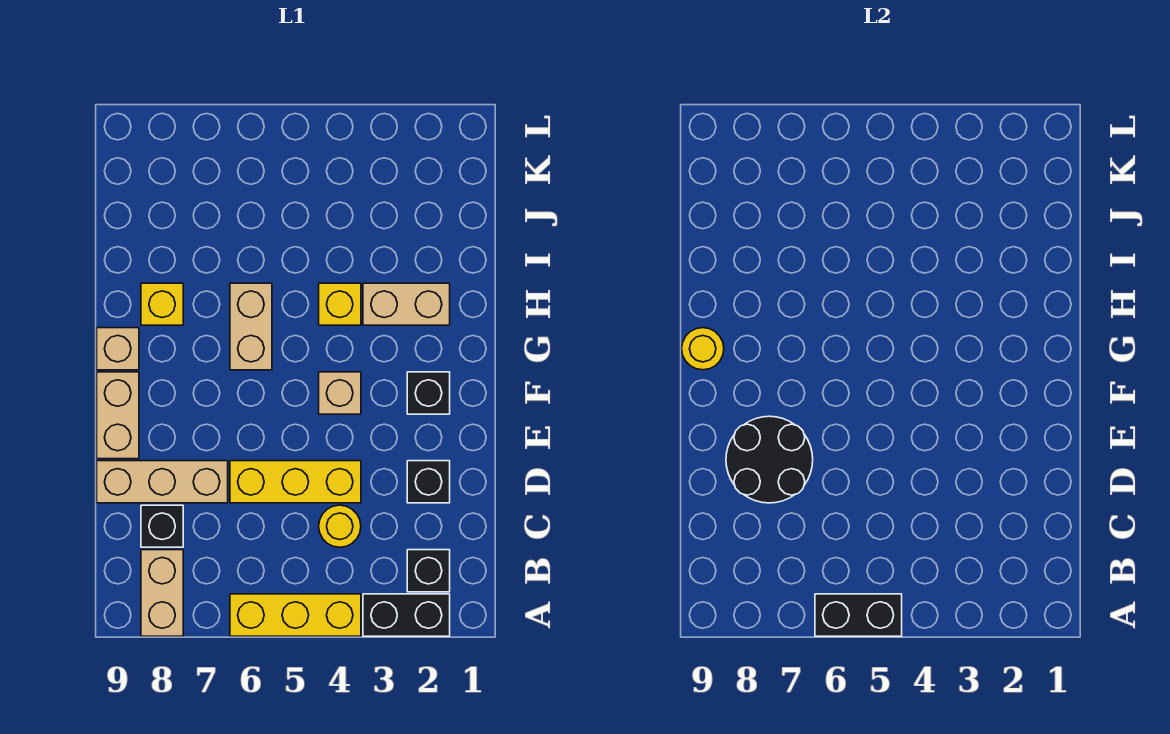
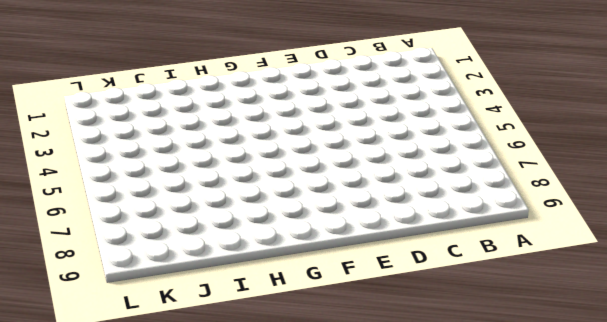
none -> black 1x2 brick [363,594,450,636]
none -> yellow 1x3 brick [230,594,361,636]
none -> tan 1x2 brick [141,550,183,636]

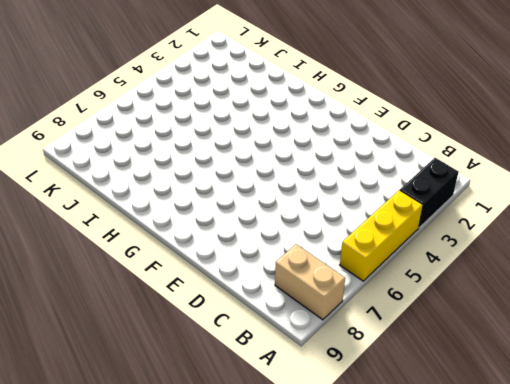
none -> black 1x1 brick [407,550,450,592]
none -> yellow 1x1 round brick [319,505,361,547]
none -> black 1x1 brick [141,505,183,547]

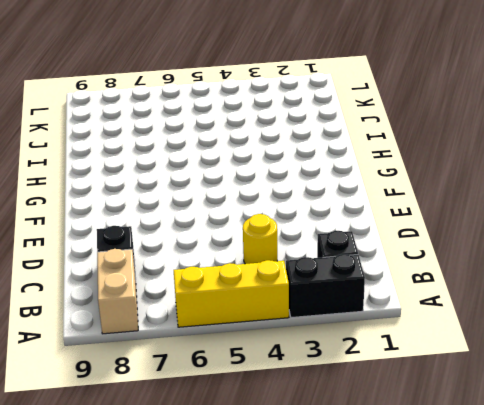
none -> black 1x1 brick [407,461,450,503]
none -> yellow 1x3 brick [230,461,361,503]
none -> tan 1x3 brick [97,461,228,503]

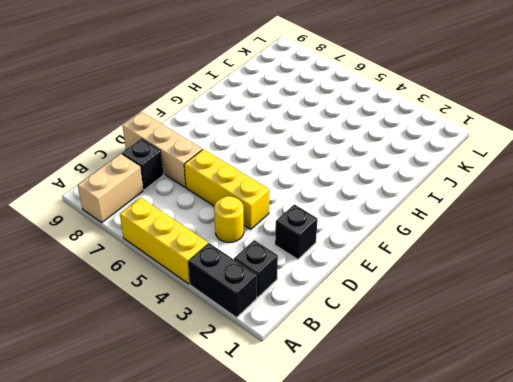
none -> tan 1x2 brick [97,372,139,459]
none -> black 1x1 brick [407,372,450,414]
none -> tan 1x1 brick [319,372,361,414]

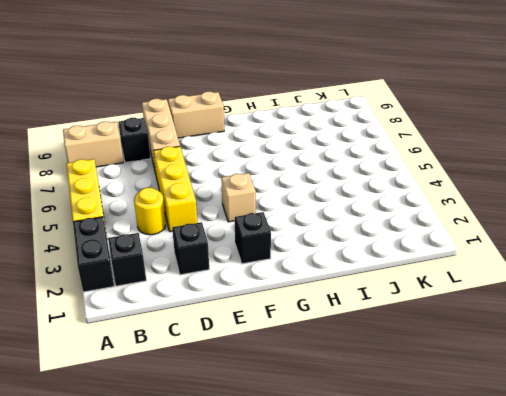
none -> tan 1x2 brick [230,283,272,370]
none -> tan 1x1 brick [97,328,139,370]
none -> tan 1x2 brick [363,283,450,325]

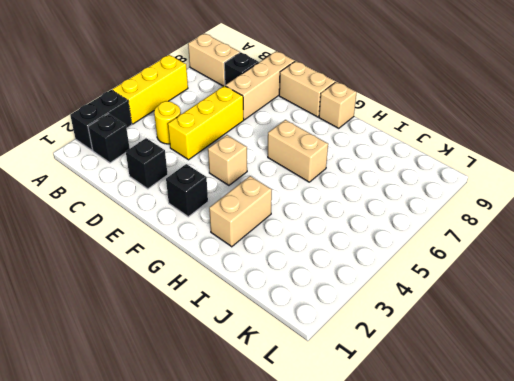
none -> yellow 1x1 brick [319,283,361,325]
none -> yellow 1x1 brick [141,283,183,325]
none -> black 1x2 brick [815,594,902,636]

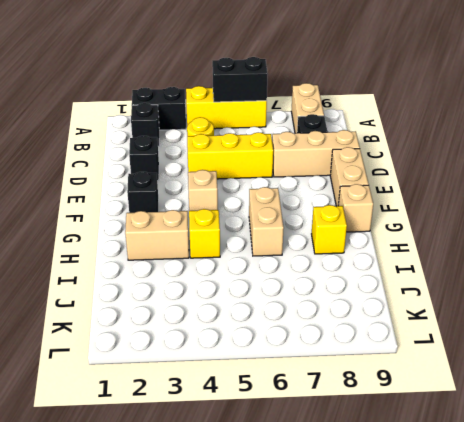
none -> black 2x2 round brick [726,416,813,503]
none -> yellow 1x1 round brick [682,328,724,370]

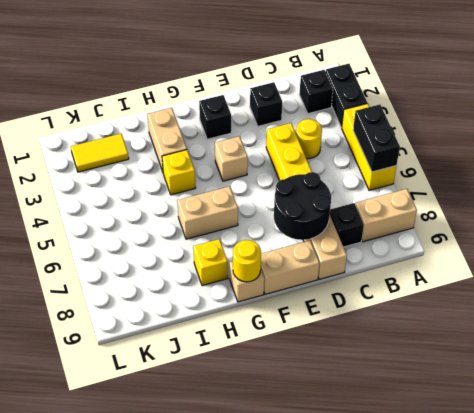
yellow 1x2 tile [71,134,129,172] -> none

